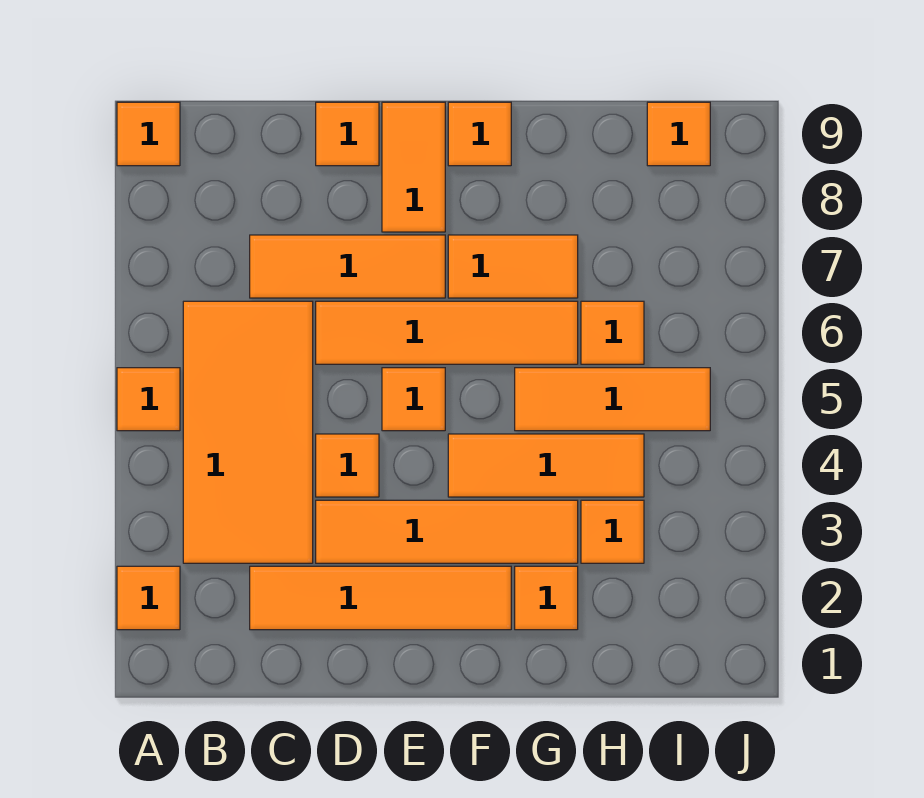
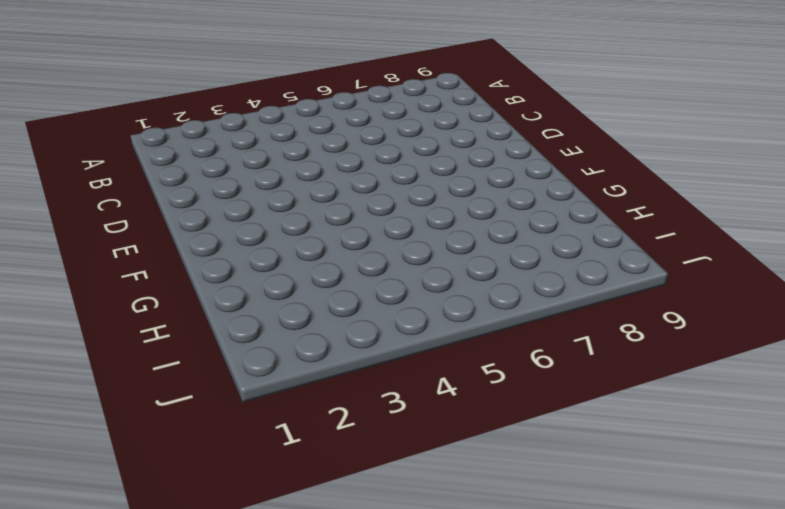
none -> orange 1x1 tile [117,566,180,630]
none -> orange 1x1 tile [117,368,180,431]
none -> orange 1x1 tile [117,102,180,166]

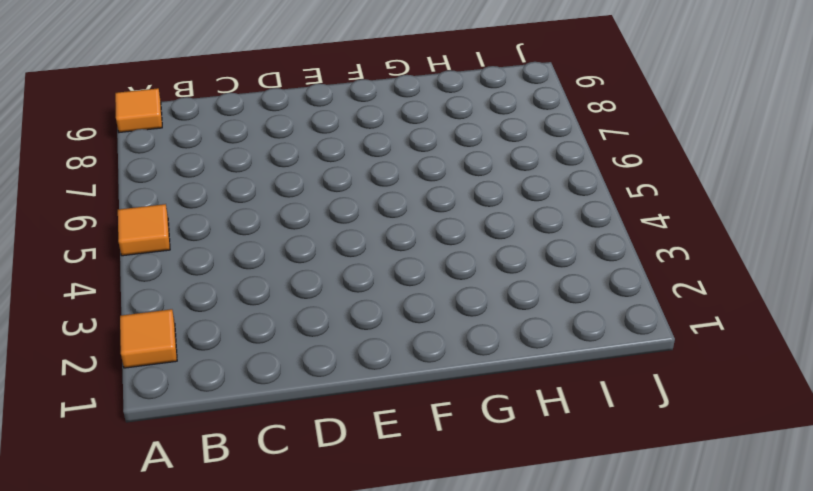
none -> orange 2x4 tile [183,301,313,563]
none -> orange 1x4 tile [250,566,511,630]
none -> orange 1x3 tile [250,235,445,298]

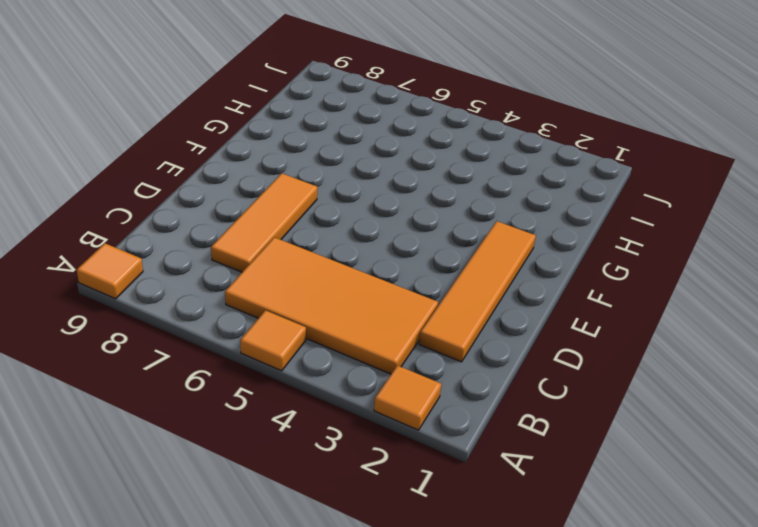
none -> orange 1x4 tile [316,500,578,563]
none -> orange 1x1 tile [316,434,379,497]
none -> orange 1x4 tile [316,301,578,364]

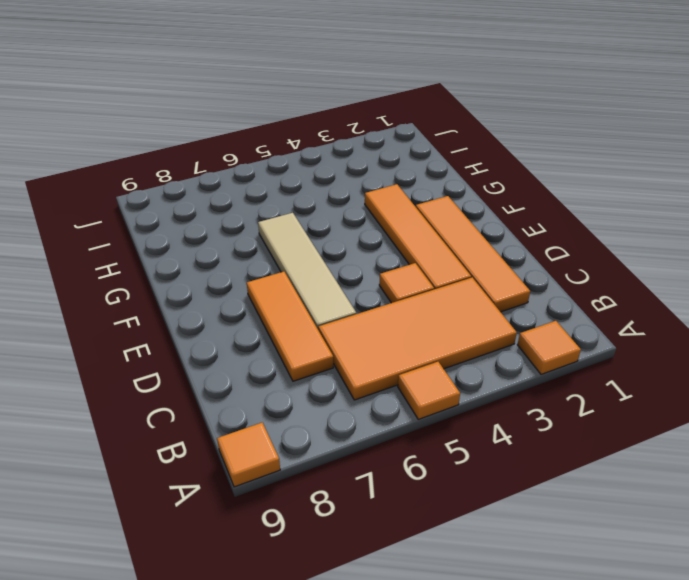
tan 1x4 tile [258,213,356,330] -> orange 1x4 tile [316,301,578,364]
none -> orange 1x1 tile [316,102,379,166]
none -> orange 1x1 tile [382,368,445,431]
none -> orange 1x2 tile [382,102,445,232]

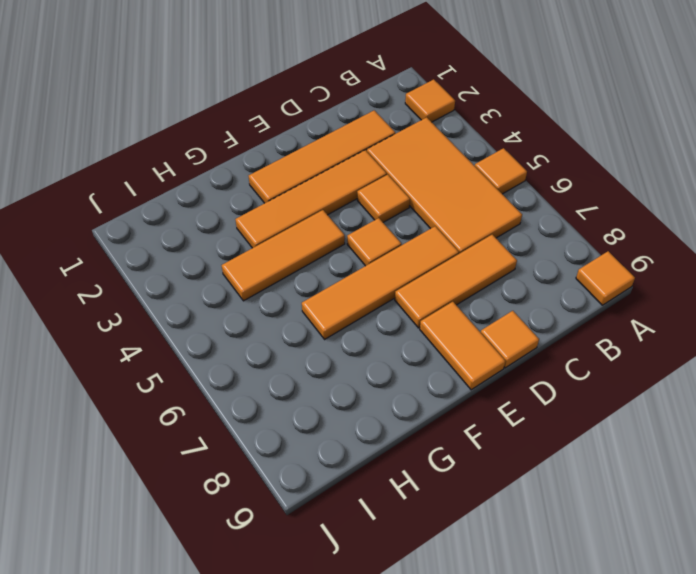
none -> orange 1x2 tile [448,235,578,298]
none -> orange 1x1 tile [448,102,511,166]
none -> orange 1x1 tile [515,566,578,630]

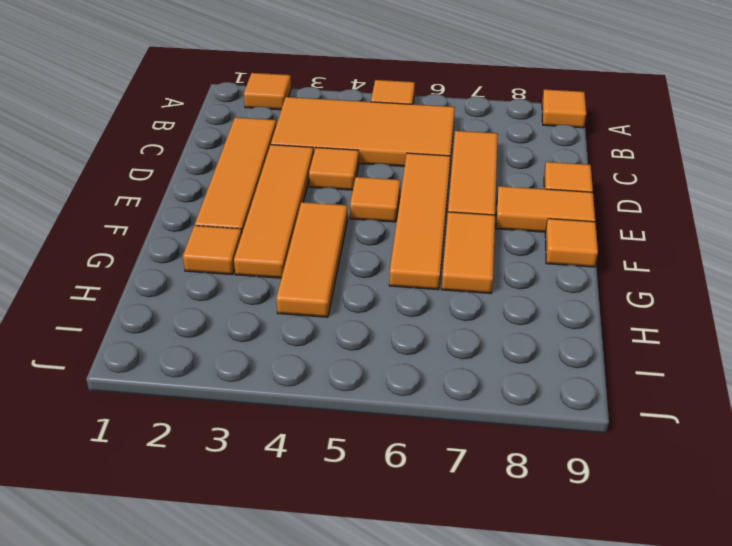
none -> orange 1x3 tile [515,368,710,431]
none -> orange 1x1 tile [581,500,644,563]
none -> orange 1x1 tile [581,301,644,364]

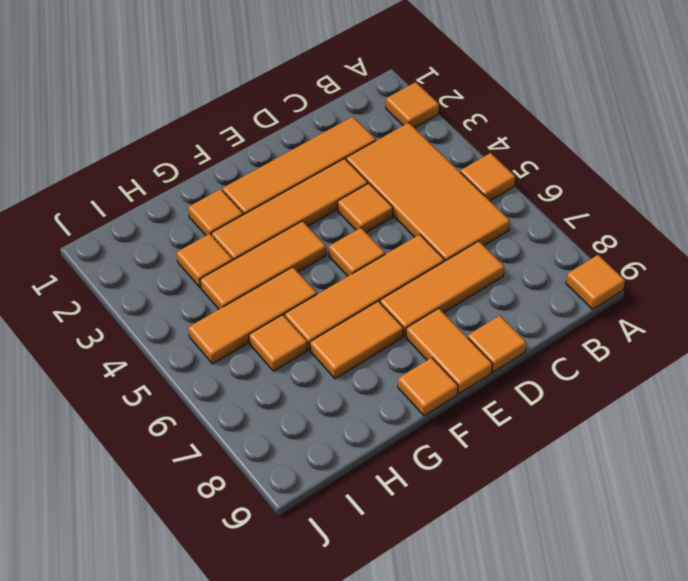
none -> orange 1x1 tile [647,102,710,166]

